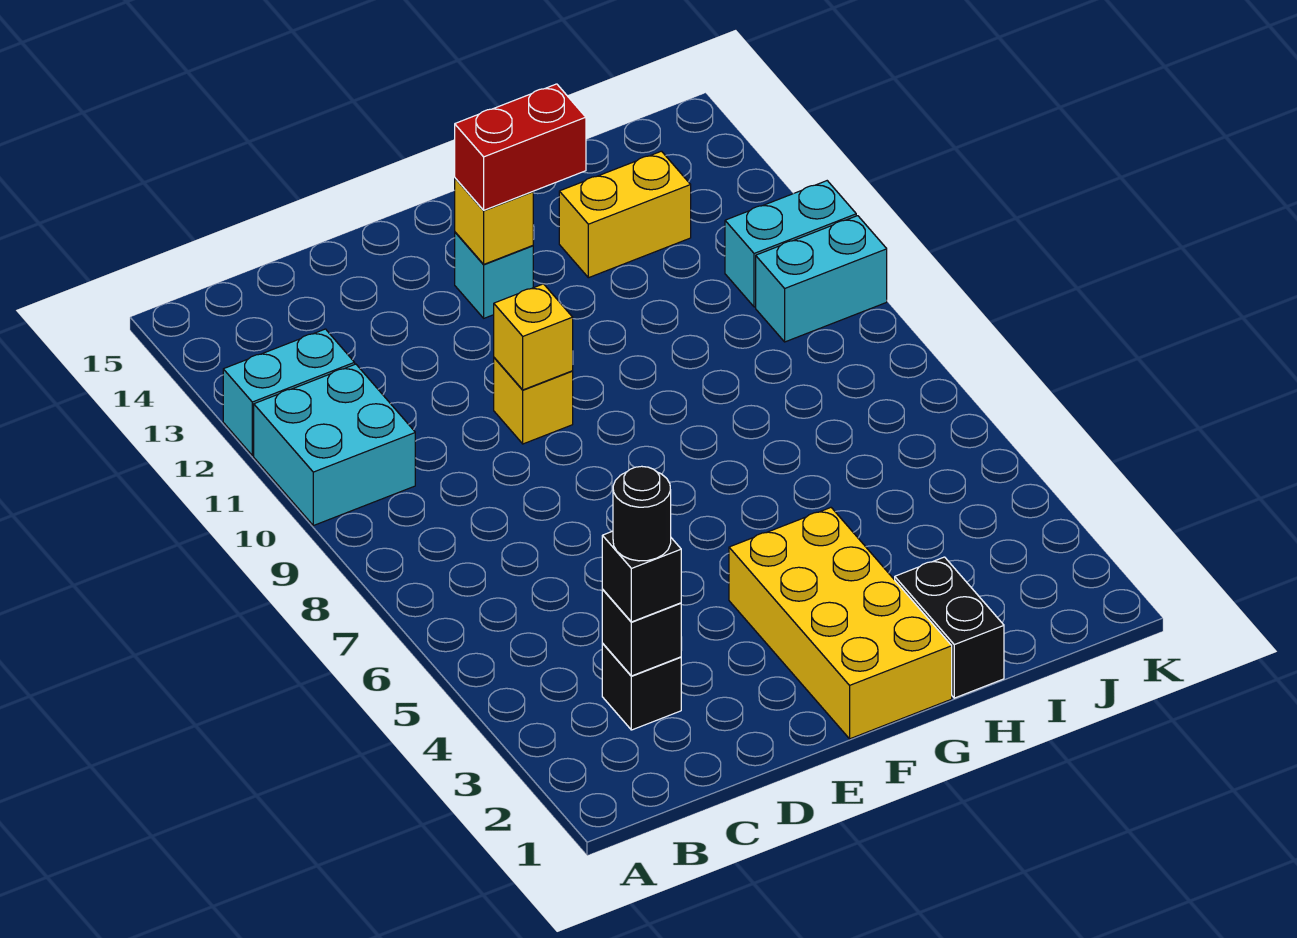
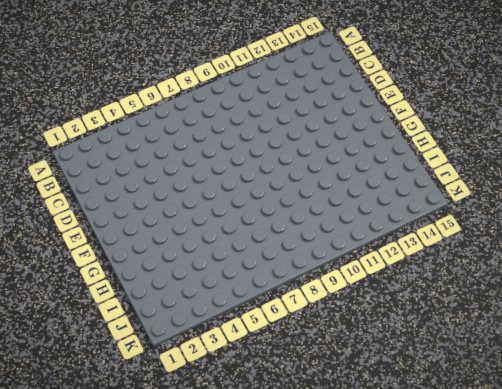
none -> cyan 2x2 brick [254,364,415,526]
none -> cyan 1x2 brick [223,329,355,455]
none -> black 1x1 brick [602,644,681,730]

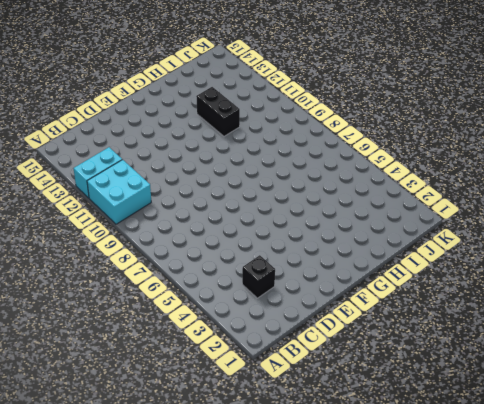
black 1x2 brick [196,87,240,136] -> black 1x2 brick moved to [895,557,1004,698]
none -> yellow 1x1 brick [494,358,573,444]
none -> yellow 2x4 brick [729,508,952,739]
none -> cyan 1x1 brick [455,232,533,318]

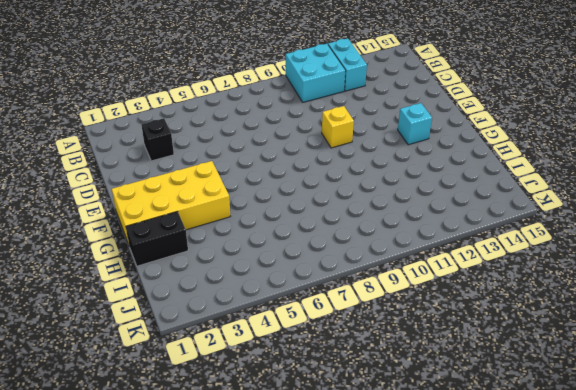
none -> yellow 1x2 brick [559,151,691,278]
none -> cyan 1x2 brick [756,216,887,342]
none -> cyan 1x2 brick [725,181,856,307]

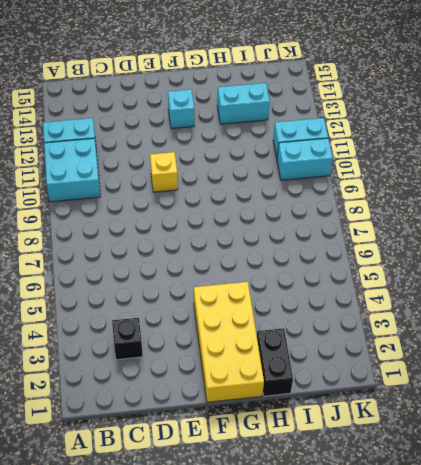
cyan 1x2 brick [217,83,270,124] -> yellow 1x2 brick [559,151,691,278]
none -> black 1x1 brick [602,590,681,676]
none -> yellow 1x1 brick [494,284,573,390]
none -> yellow 1x1 brick [455,178,533,264]

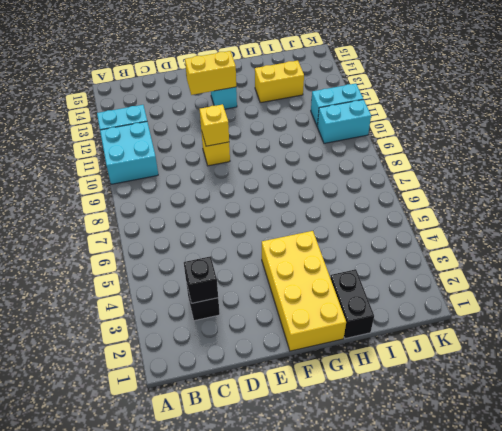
yellow 1x2 brick [185,51,236,95] -> yellow 1x1 brick [455,178,533,264]
none -> black 1x1 brick [602,531,681,622]
none -> red 1x2 brick [455,84,586,210]
none -> black 1x1 round brick [613,466,671,561]

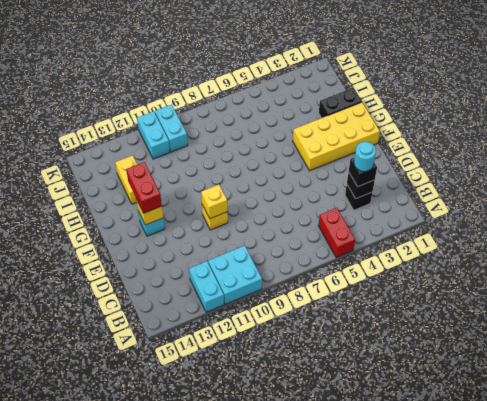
red 1x2 brick [319,208,355,258] -> none
cyan 1x1 round brick [354,142,376,172] -> black 1x1 round brick [613,466,671,561]

